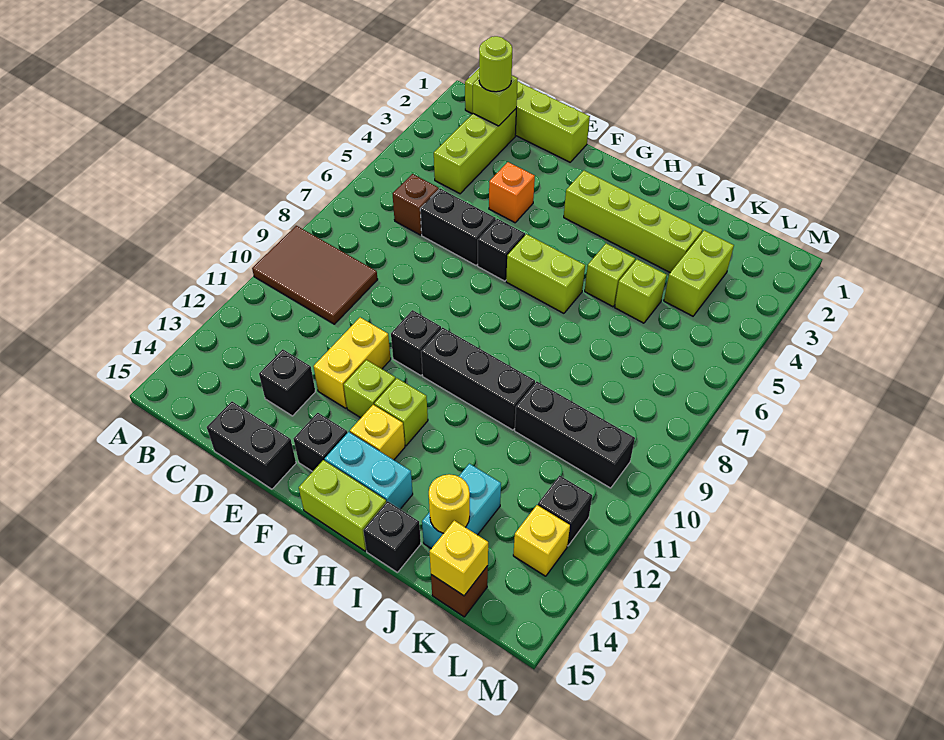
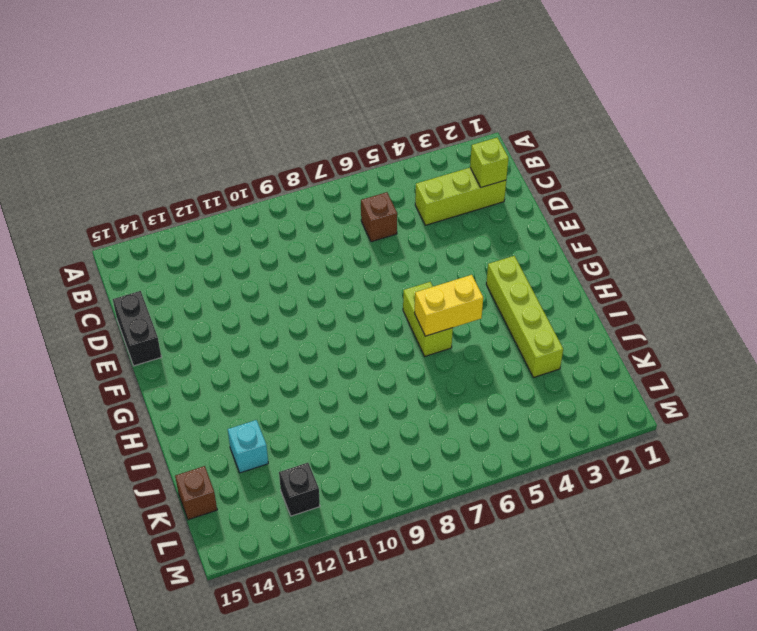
yellow 1x2 brick [415,275,483,336] -> yellow 1x2 brick moved to [313,317,391,408]
cyan 1x1 brick [228,420,268,473] -> cyan 1x2 brick [422,464,501,549]
none -> brown 2x3 tile [252,226,378,324]
none -> lime 1x4 brick [465,69,590,162]
none -> black 1x2 brick [420,189,496,265]
none -> black 1x1 brick [259,349,315,416]

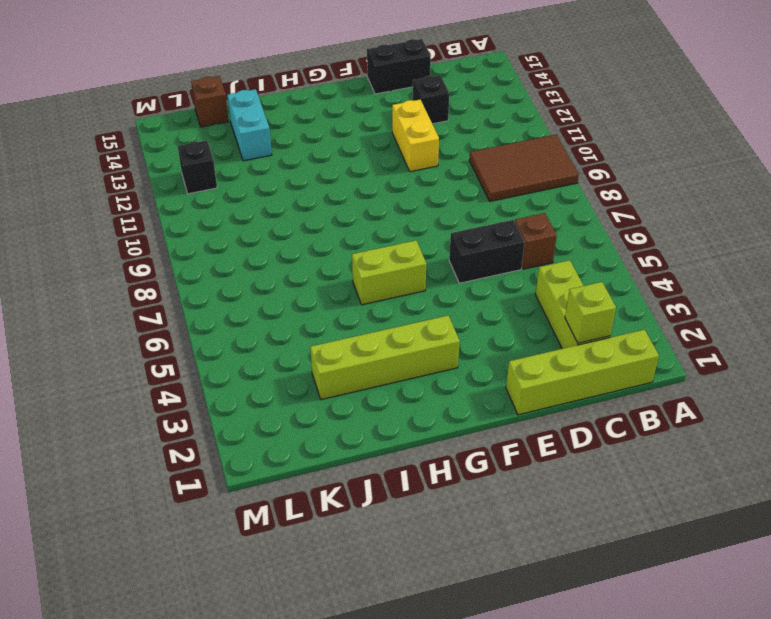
none -> orange 1x1 brick [489,162,535,223]
none -> black 1x1 brick [478,219,525,281]
none -> black 1x1 brick [391,310,441,376]
none -> lime 1x1 brick [344,360,396,418]

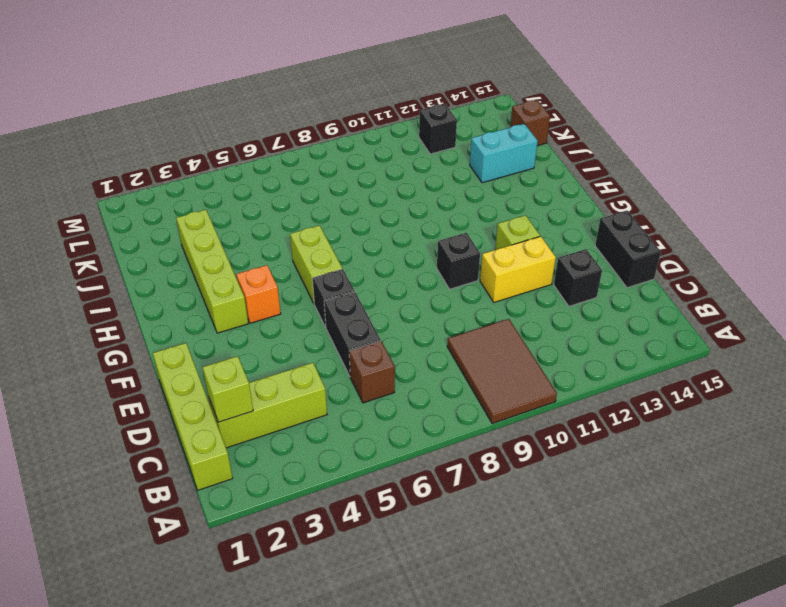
orange 1x1 brick [236,265,281,323] -> orange 1x1 brick moved to [489,162,535,223]
none -> black 1x1 brick [293,413,347,472]
none -> black 1x3 brick [421,327,535,430]
none -> lime 1x1 brick [374,378,428,446]
none -> yellow 1x1 brick [350,405,405,460]

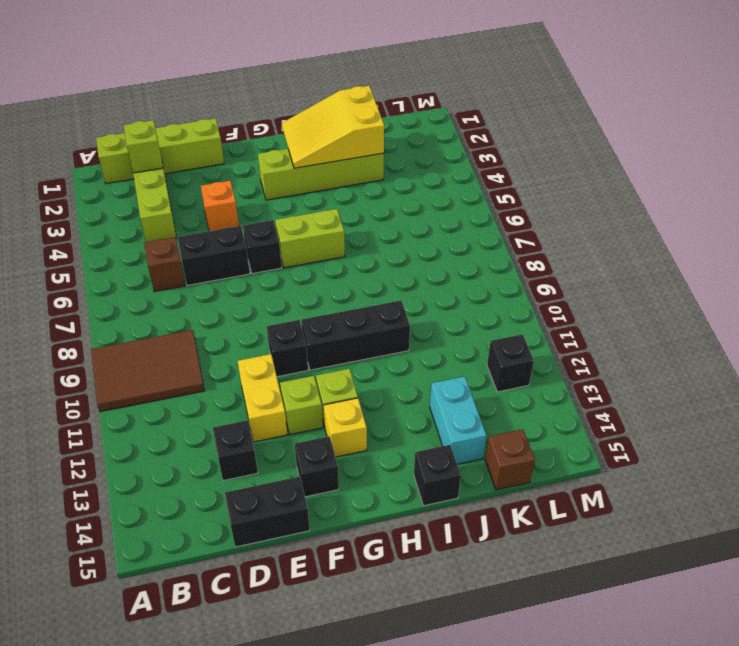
yellow 2x3 slope [282,86,384,168] -> none
none -> cyan 1x2 brick [325,432,413,509]
none -> lime 1x2 brick [299,460,386,551]
none -> lime 1x1 brick [585,243,635,307]
none -> lime 1x1 brick [615,260,667,323]

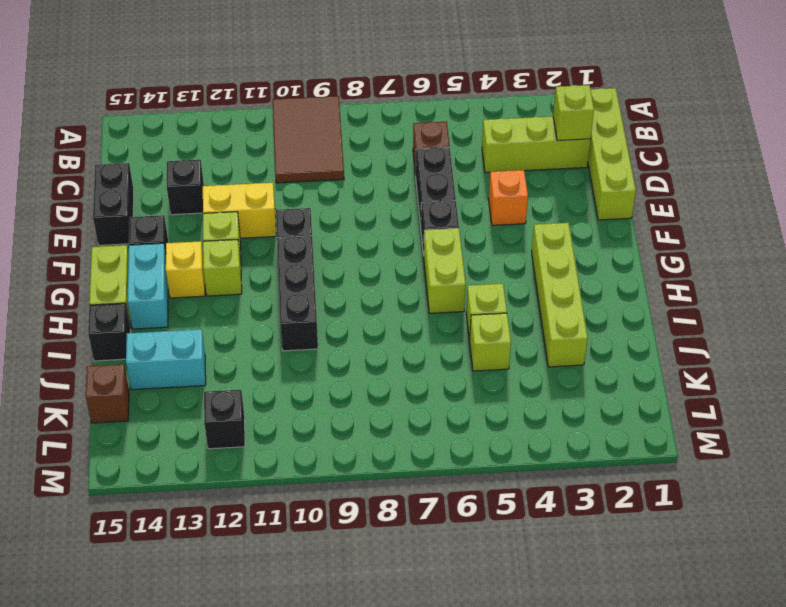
none -> black 1x3 brick [515,381,635,488]
none -> lime 1x2 brick [664,230,734,316]
none -> yellow 1x1 brick [513,505,570,576]
none -> yellow 1x1 round brick [429,474,470,533]

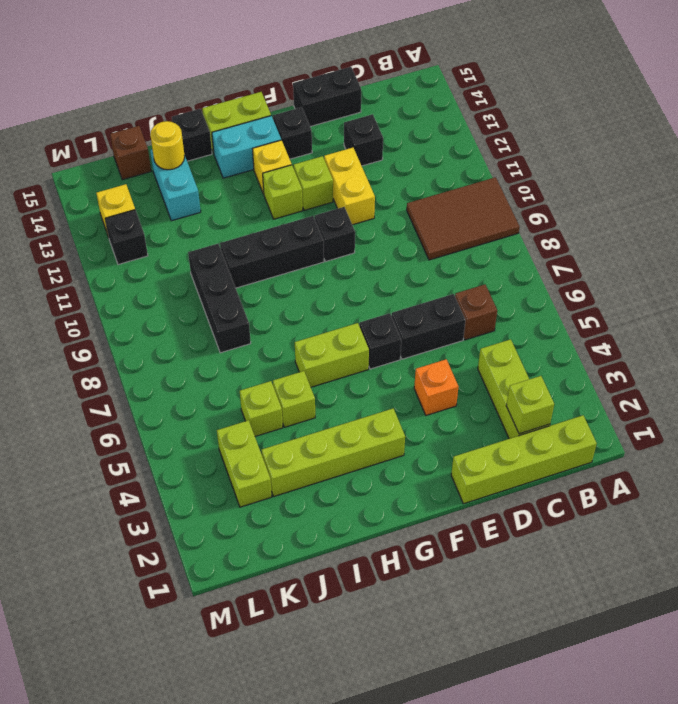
black 1x3 brick [188,244,251,353] -> black 1x3 brick turned to [515,381,635,488]
none -> yellow 1x1 brick [429,521,488,596]
none -> lime 1x1 round brick [479,36,512,92]

